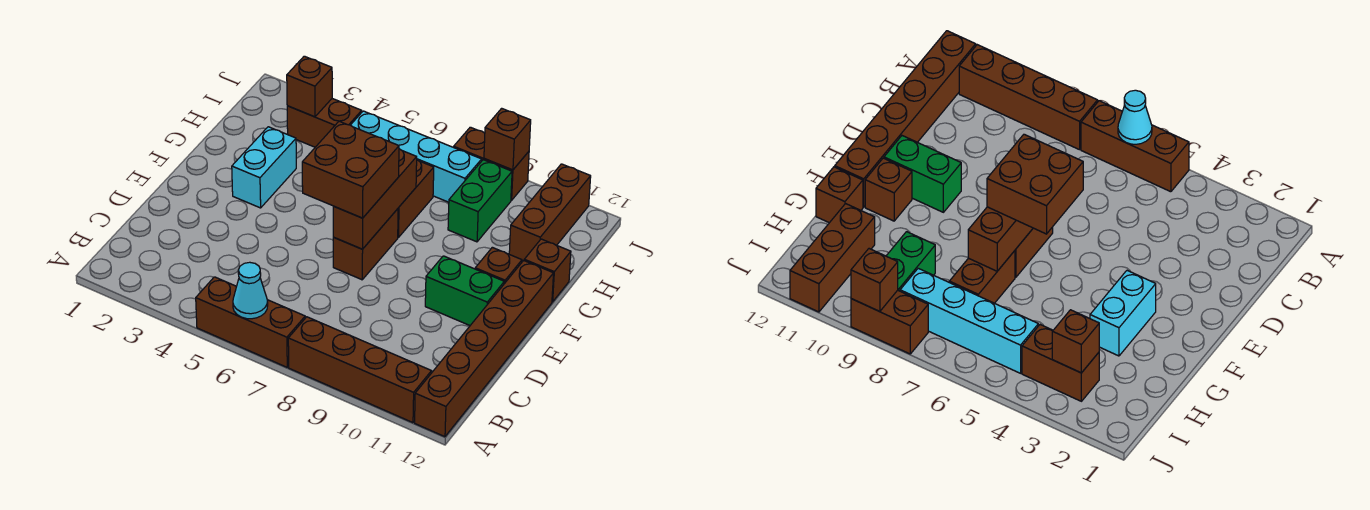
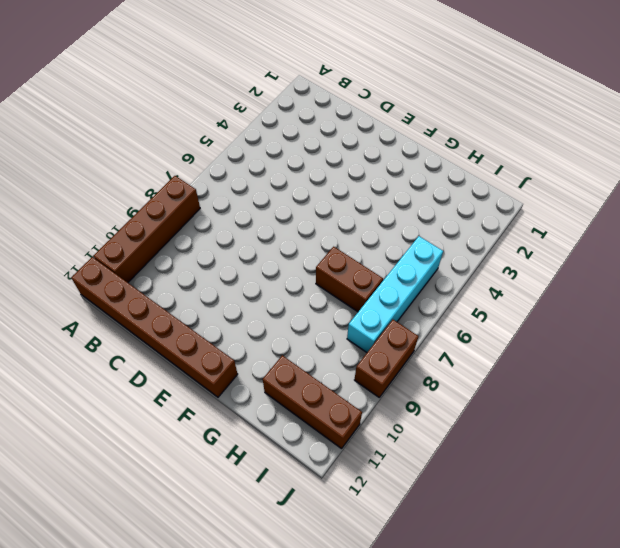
none -> brown 1x3 brick [196,277,305,367]
none -> brown 1x2 brick [333,209,398,280]
none -> green 1x2 brick [425,256,504,325]

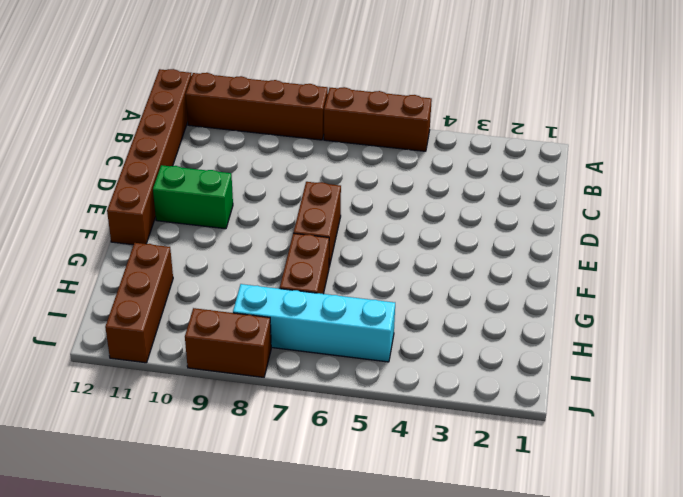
none -> cyan 1x2 brick [232,127,296,208]
none -> brown 1x1 brick [475,247,522,284]
none -> brown 1x1 brick [524,239,571,302]

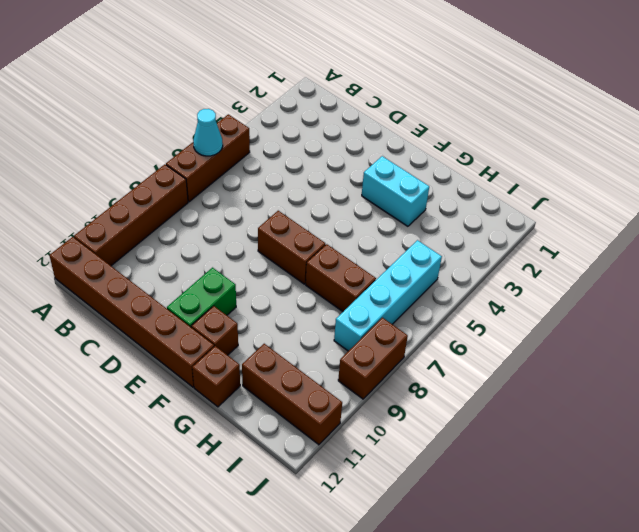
none -> green 1x2 brick [448,160,512,242]
none -> brown 1x2 brick [287,99,362,147]
none -> brown 1x3 brick [333,149,417,249]

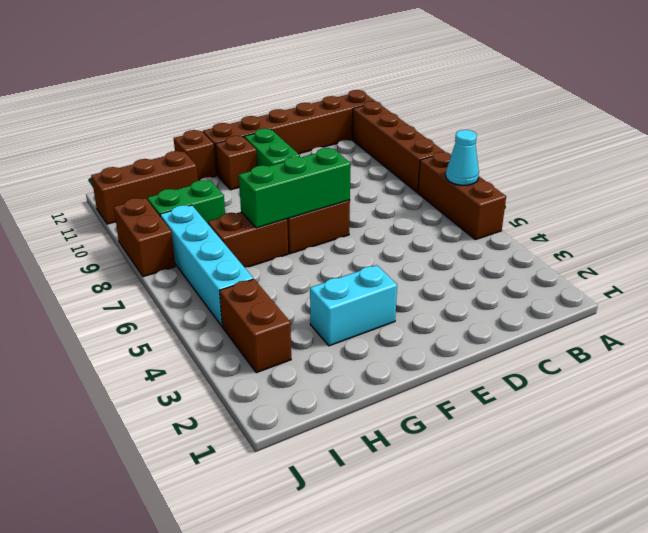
green 1x3 brick [239,148,351,228] -> brown 1x3 brick [333,149,417,249]
none -> brown 1x1 brick [287,56,332,117]
none -> brown 1x1 brick [484,108,531,170]
none -> brown 2x2 brick [302,121,399,218]

